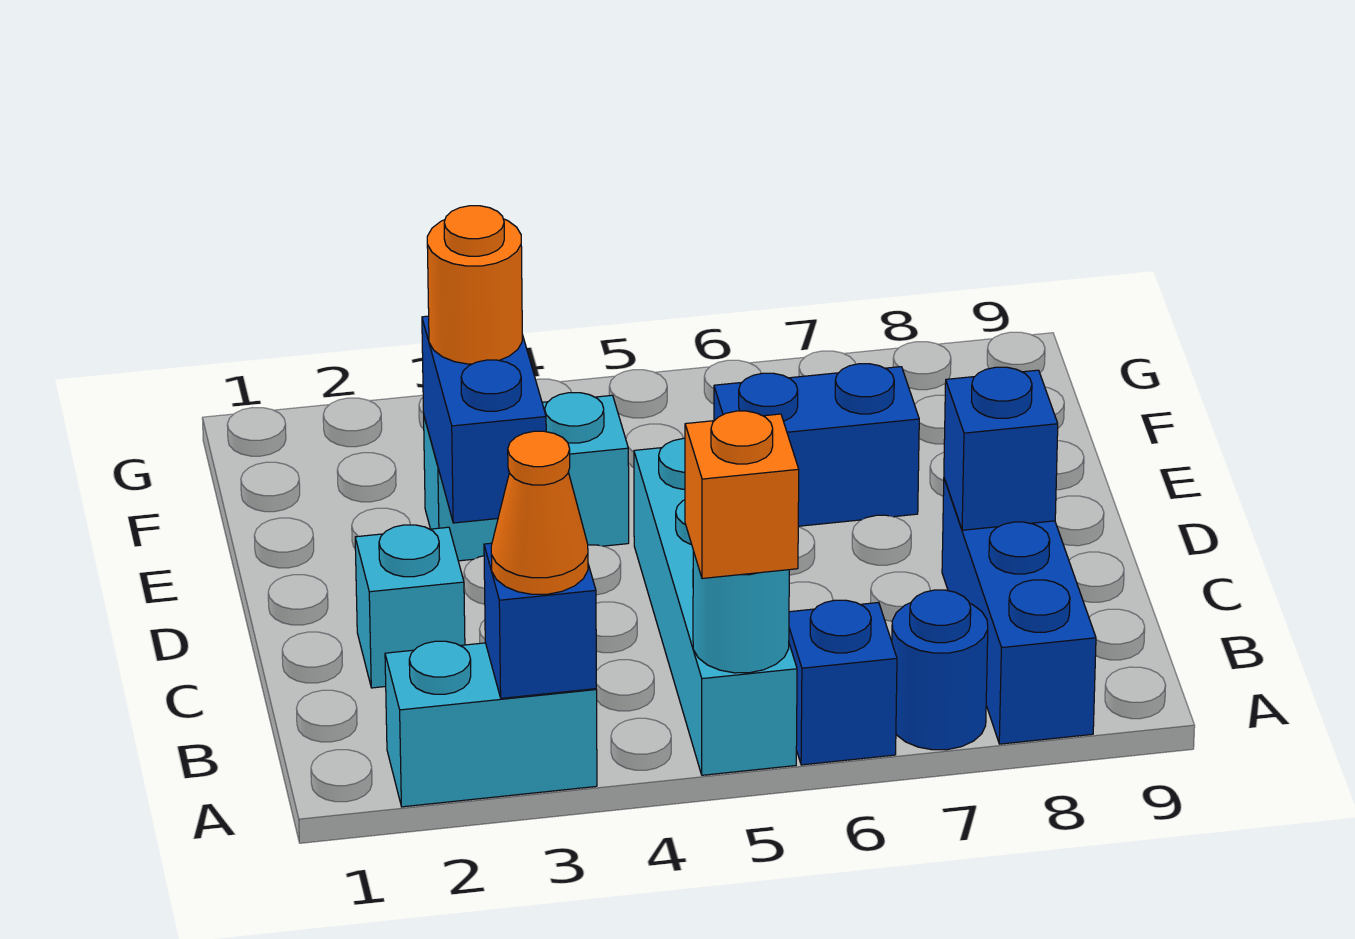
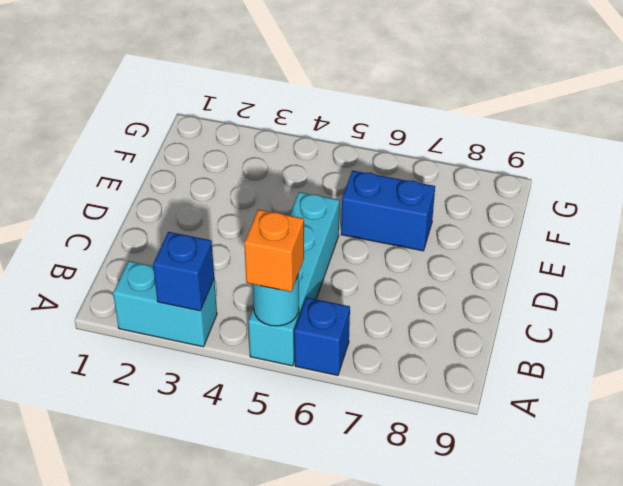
none -> blue 1x1 round brick [892,590,988,750]
none -> blue 1x3 brick [942,479,1096,744]
none -> cyan 1x1 brick [355,525,465,688]

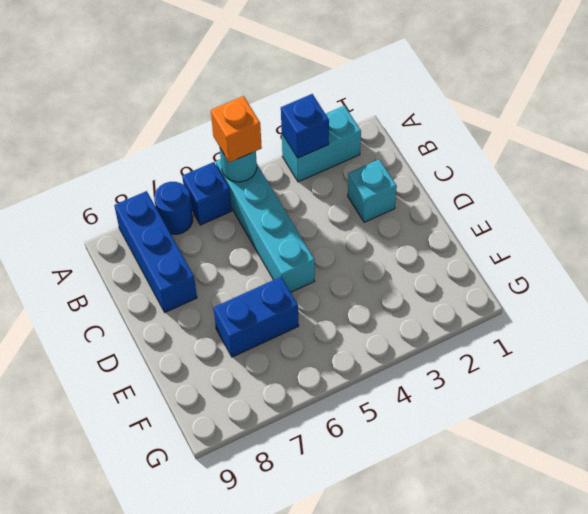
none -> cyan 1x2 brick [424,393,629,561]
none -> blue 1x1 brick [944,367,1058,530]
none -> blue 1x2 brick [422,316,546,523]

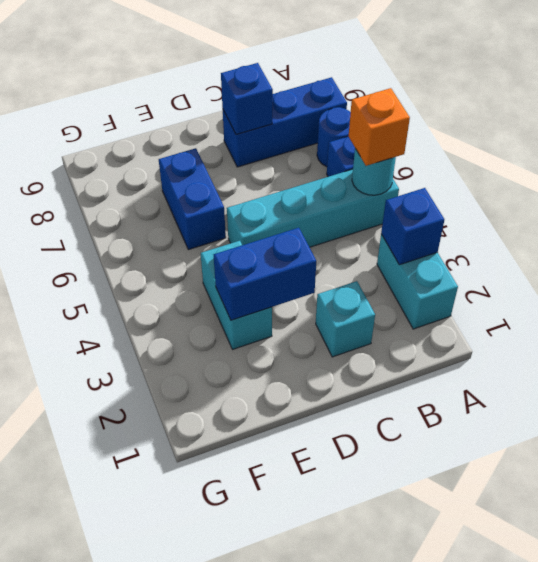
none -> orange 1x1 cone [491,431,588,594]
none -> orange 1x1 round brick [427,206,522,364]

